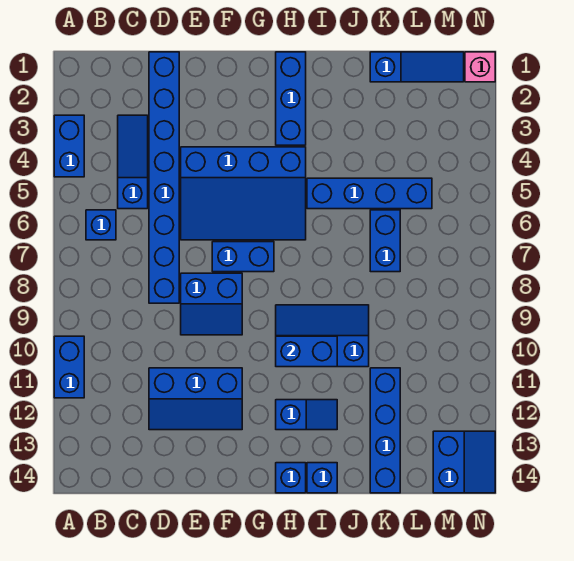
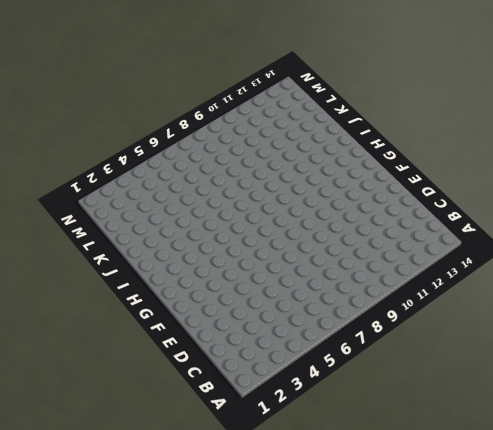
none -> blue 1x2 brick [54,115,84,177]
none -> blue 1x2 brick [54,336,84,398]
none -> blue 1x1 brick [86,210,116,240]

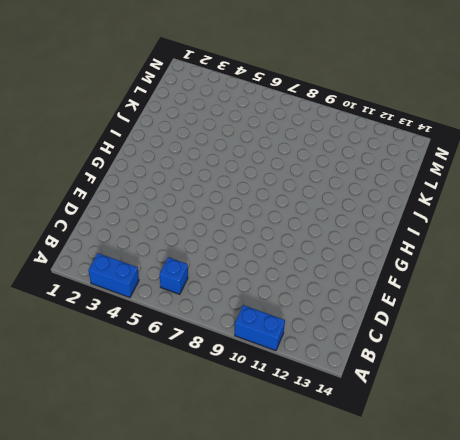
none -> blue 1x3 slope [118,115,148,209]
none -> blue 1x8 brick [149,52,179,303]
none -> blue 2x3 slope [149,368,242,430]

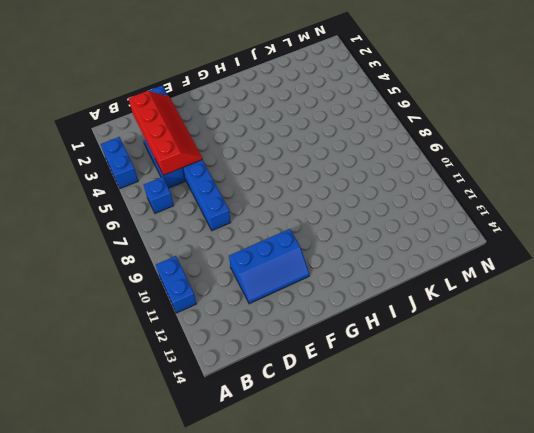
red 2x4 slope [128,91,202,175] -> none
none -> blue 3x4 slope [181,147,306,240]
none -> blue 2x2 slope [181,273,242,335]
none -> blue 1x2 brick [212,242,274,272]

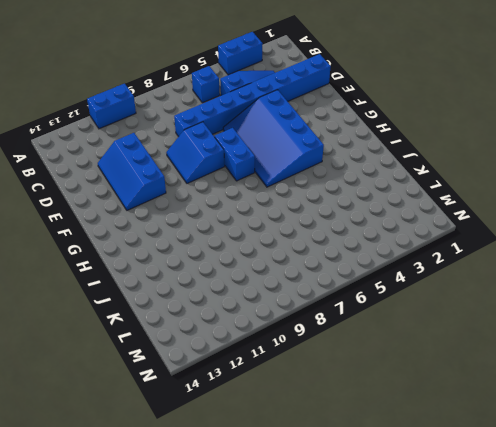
none -> blue 1x3 brick [276,52,306,145]
none -> blue 2x3 slope [276,305,369,367]
none -> blue 1x2 slope [276,400,337,430]

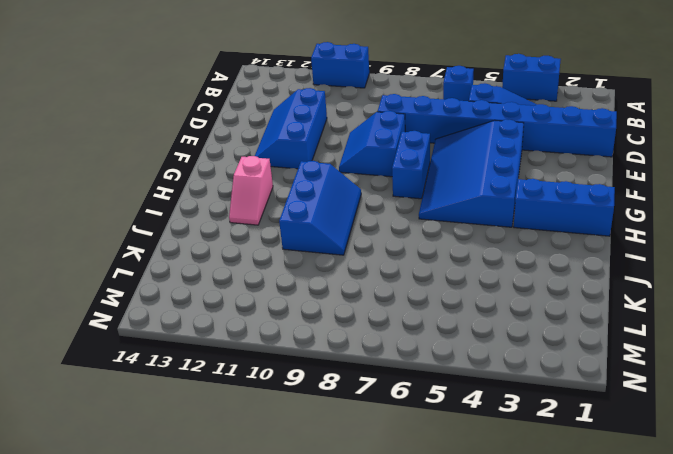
pink 1x2 slope [229,156,273,225] -> blue 1x2 slope [276,400,337,430]
none -> blue 1x1 brick [276,463,306,493]
none -> blue 1x4 brick [307,178,432,209]
none -> blue 1x1 brick [307,463,337,493]

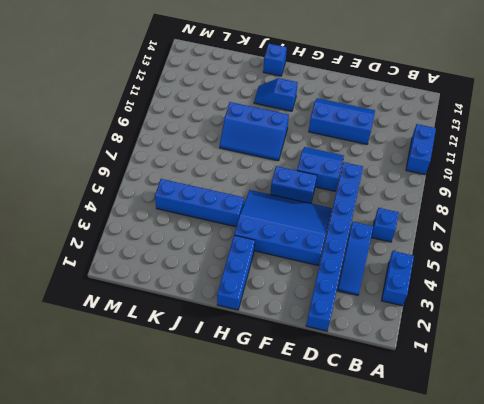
none -> blue 1x1 brick [276,463,306,493]
none -> blue 1x3 slope [370,52,464,82]
none -> blue 1x2 brick [370,210,400,272]

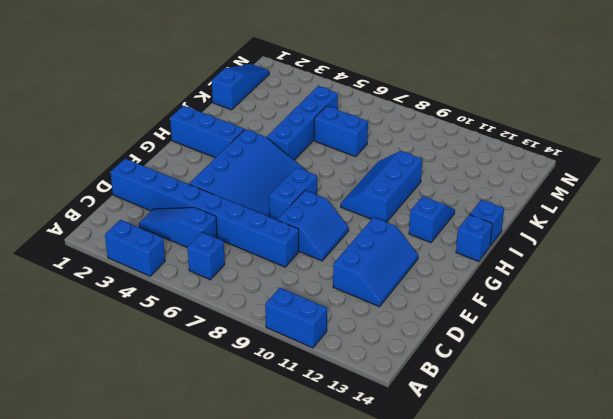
none -> blue 1x4 brick [370,368,400,493]
none -> blue 2x2 slope [433,431,495,493]
none -> pink 1x1 brick [465,52,495,82]

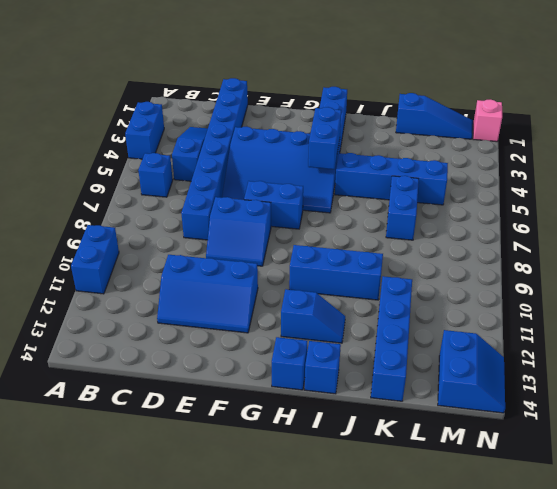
blue 1x2 brick [308,107,341,169] -> blue 1x2 brick turned to [276,336,337,367]

